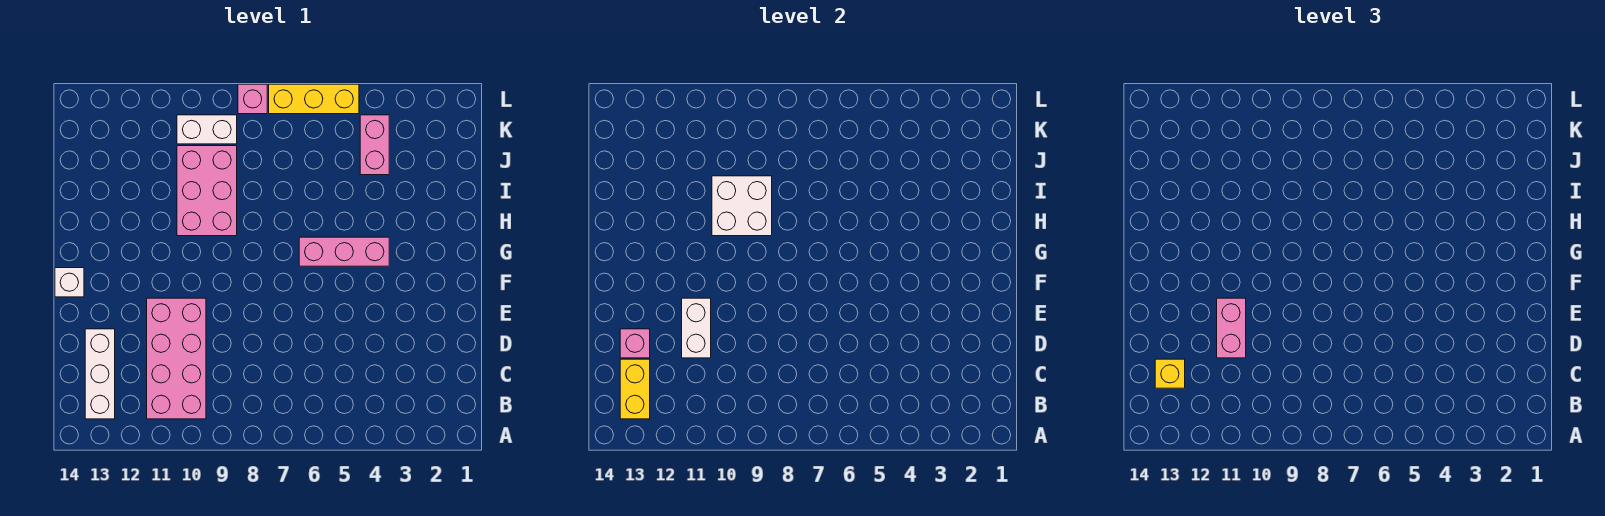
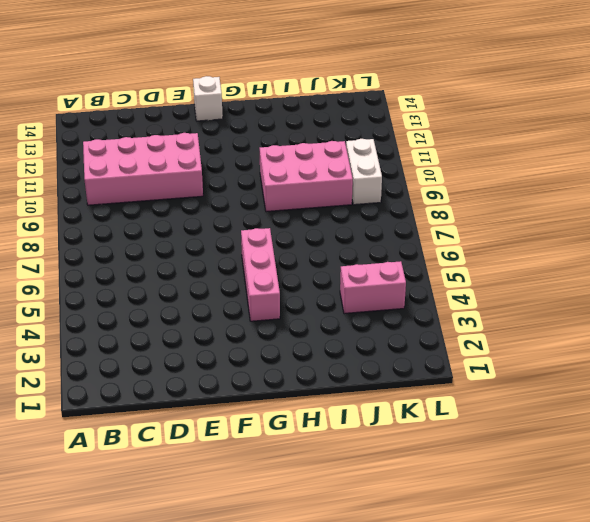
none -> white 1x3 brick [85,329,115,419]
none -> yellow 1x3 brick [269,84,359,114]
none -> pink 1x1 brick [238,84,267,114]

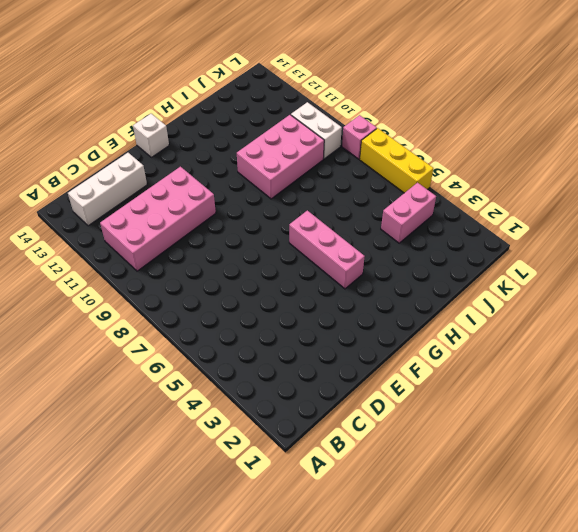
none -> yellow 1x2 brick [620,359,650,419]
none -> white 1x2 brick [682,298,711,358]
none -> pink 1x1 brick [620,329,650,358]

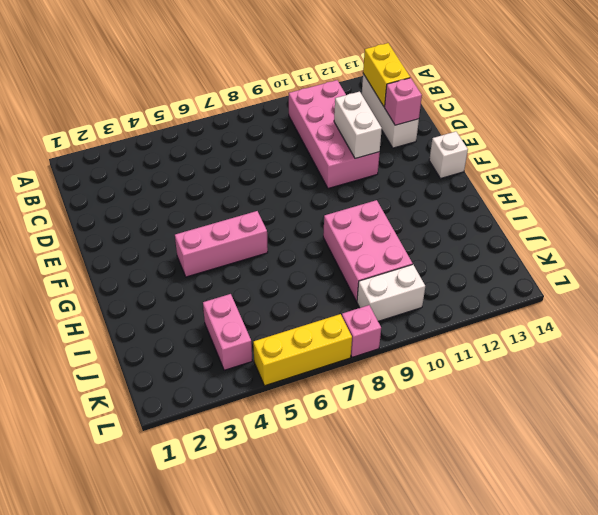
none -> white 2x2 brick [712,176,772,236]
none -> yellow 1x1 brick [1155,359,1185,388]
none -> pink 1x2 brick [1217,298,1246,358]

